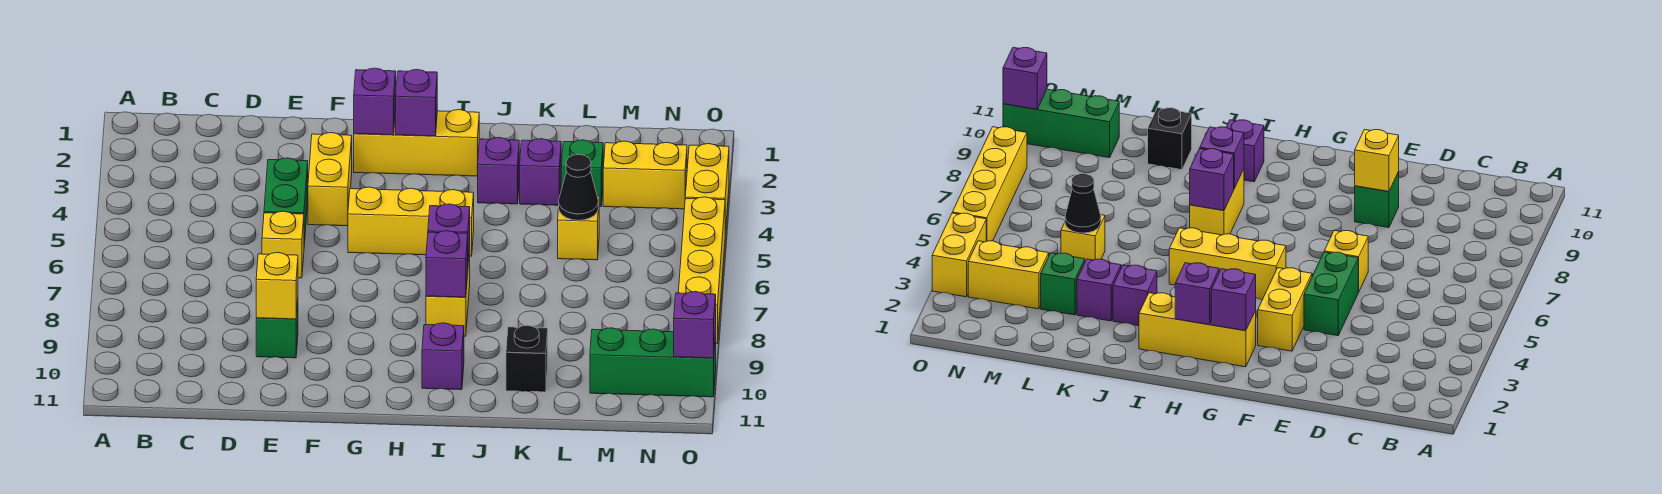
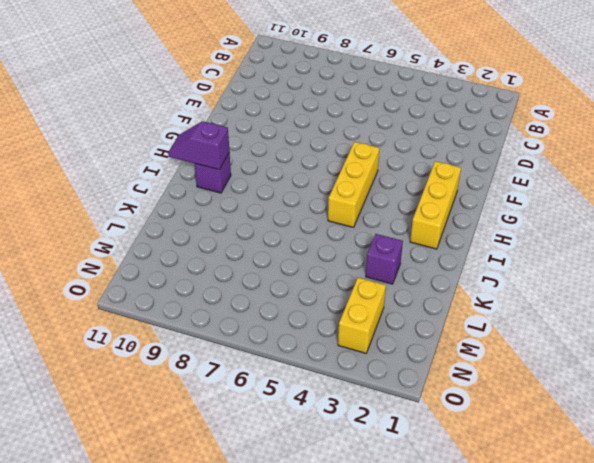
purple 1x2 slope [168,121,229,170] -> none
none -> green 1x2 brick [264,158,308,244]
none -> yellow 1x1 brick [262,211,304,278]
none -> green 1x1 brick [256,302,298,358]

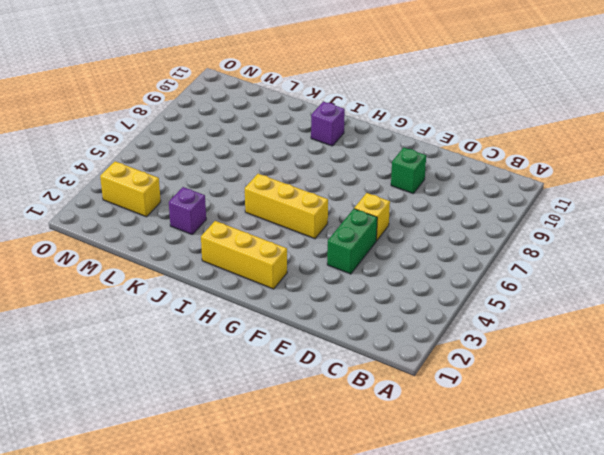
none -> yellow 1x2 brick [308,133,352,226]
none -> yellow 1x2 brick [426,249,470,336]
none -> purple 1x1 brick [478,138,519,204]

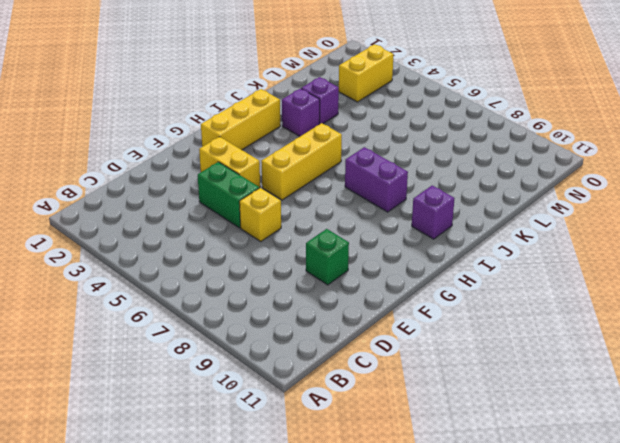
purple 1x2 brick [345,147,408,212] -> yellow 1x2 brick [426,249,470,336]
none -> black 1x1 brick [506,325,548,392]
none -> green 1x1 brick [561,140,603,207]
none -> yellow 1x1 brick [558,195,599,260]

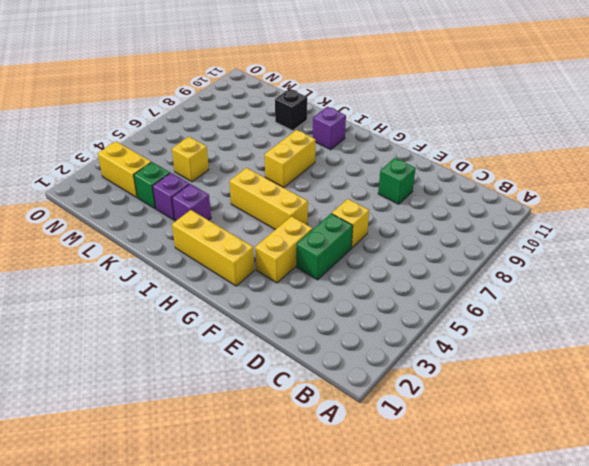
none -> green 1x3 brick [590,328,716,397]
none -> yellow 1x2 brick [685,144,729,234]
none -> yellow 1x4 brick [678,197,725,344]

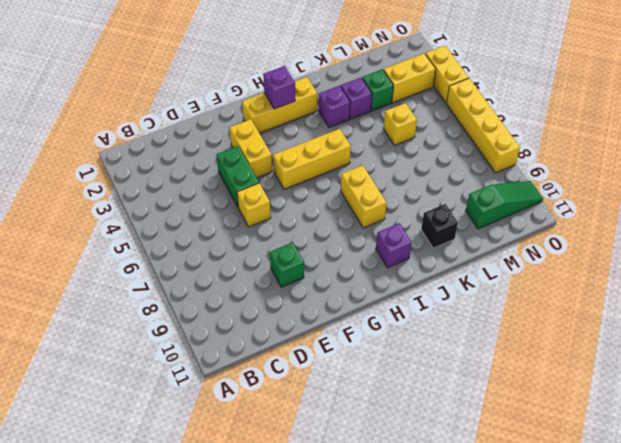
green 1x3 slope [466,181,543,229] -> green 1x3 brick [590,328,716,397]
none -> yellow 1x1 brick [256,252,298,319]
none -> purple 1x1 brick [354,68,396,135]
none -> purple 1x1 brick [428,204,470,262]

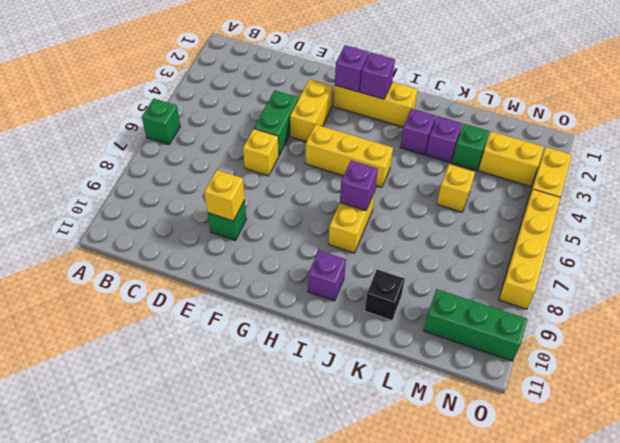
green 1x1 brick [142,99,180,145] -> none
none -> purple 1x1 brick [426,231,468,297]
none -> black 1x1 cone [559,154,598,220]
none -> purple 1x1 brick [674,292,716,358]

